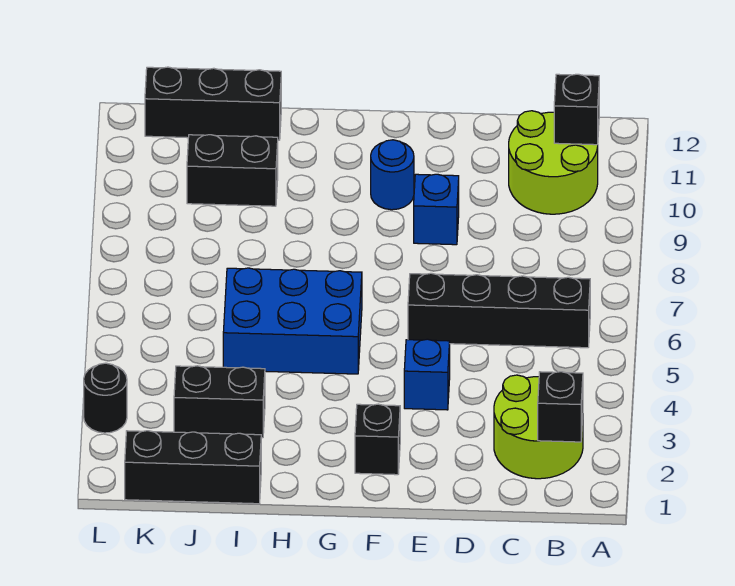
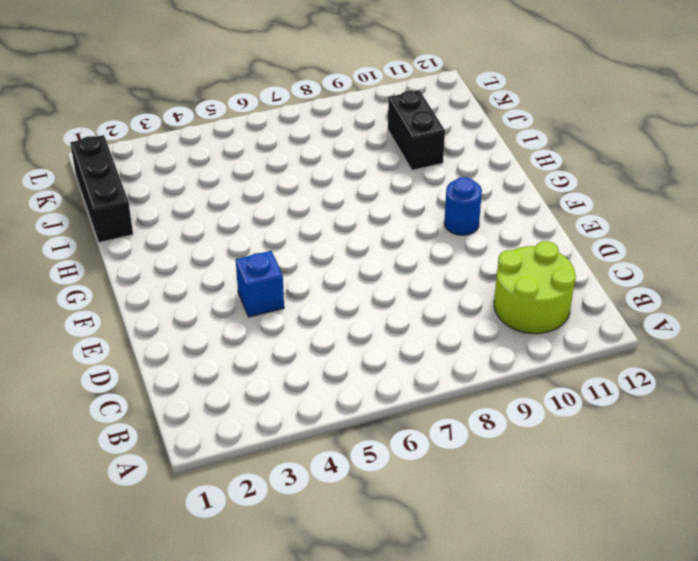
none -> lime 2x2 round brick [494,375,583,479]
none -> black 1x4 brick [408,273,590,348]
none -> blue 1x1 brick [414,174,459,245]

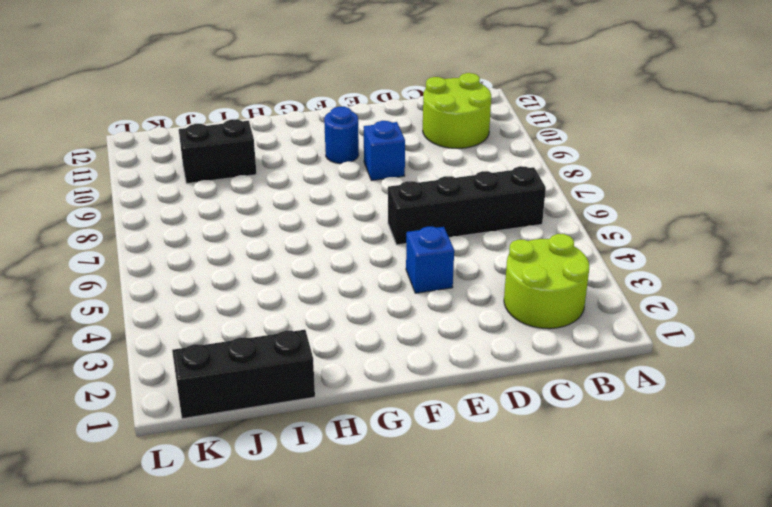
none -> black 1x1 brick [355,404,400,475]
none -> blue 2x3 brick [223,268,362,374]
none -> black 1x2 brick [174,366,265,438]

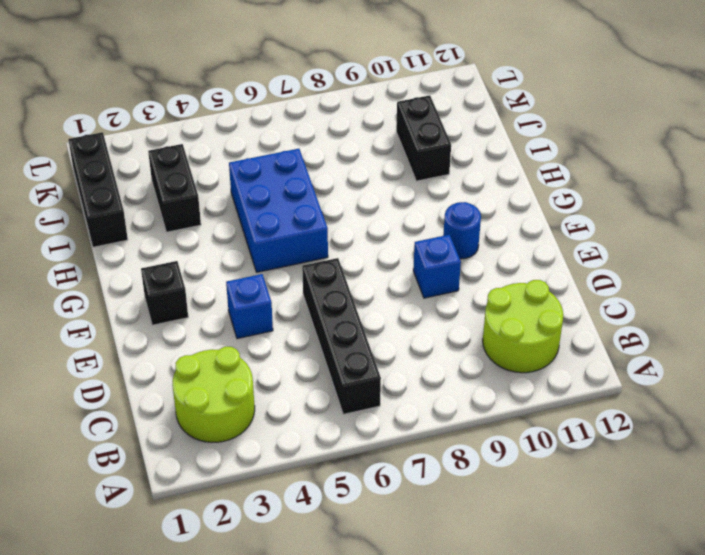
none -> black 1x3 brick [145,67,281,140]
none -> black 1x1 round brick [84,363,127,433]
none -> black 1x1 brick [538,372,583,442]

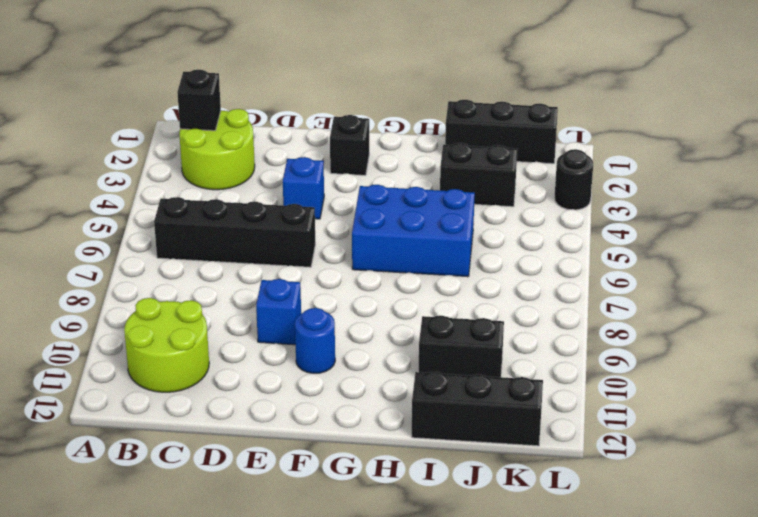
none -> black 1x1 brick [554,74,599,145]

